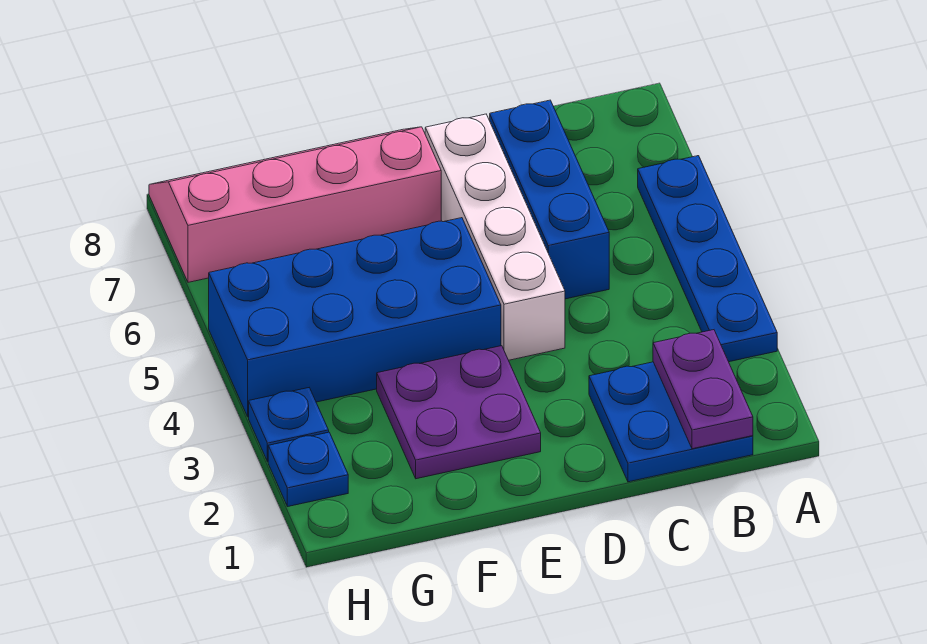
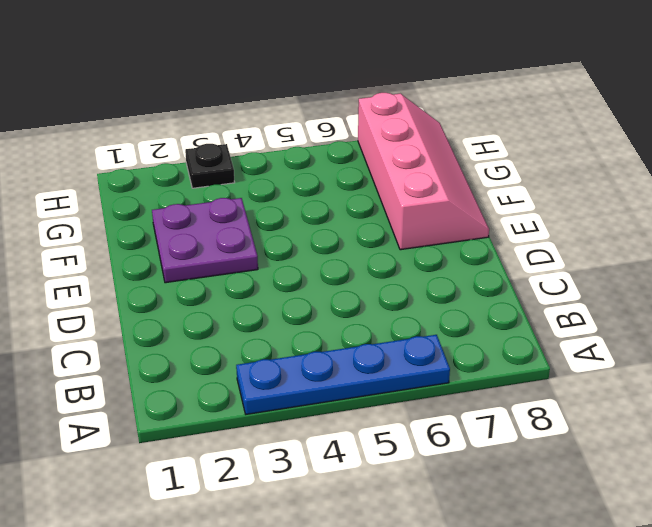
black 1x1 plate [185,144,235,188] -> blue 1x1 plate [249,388,329,462]
none -> blue 2x2 plate [589,362,753,482]
none -> blue 1x3 brick [490,100,609,299]

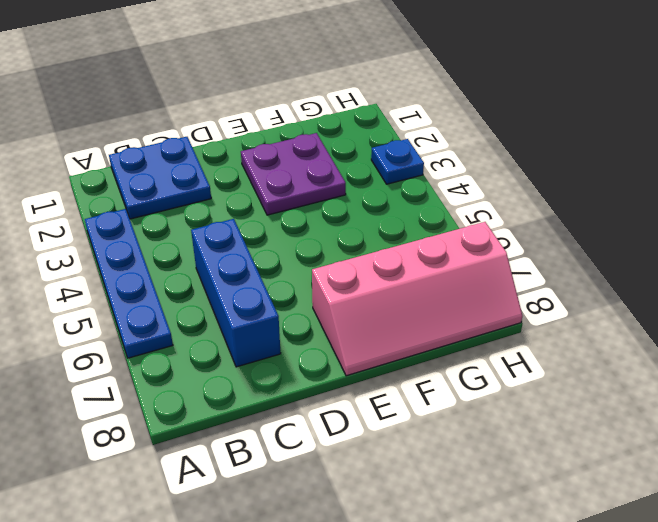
none -> white 1x4 brick [425,114,565,360]
none -> blue 2x4 brick [209,218,501,417]

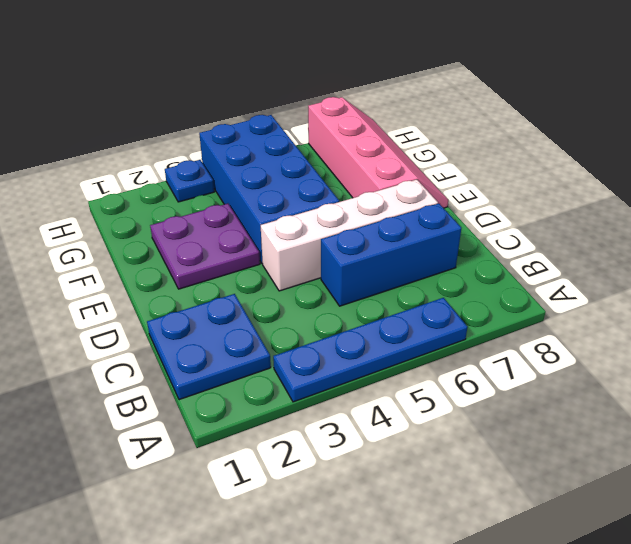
none -> blue 1x1 plate [268,432,348,507]
none -> purple 1x2 plate [653,330,753,449]

